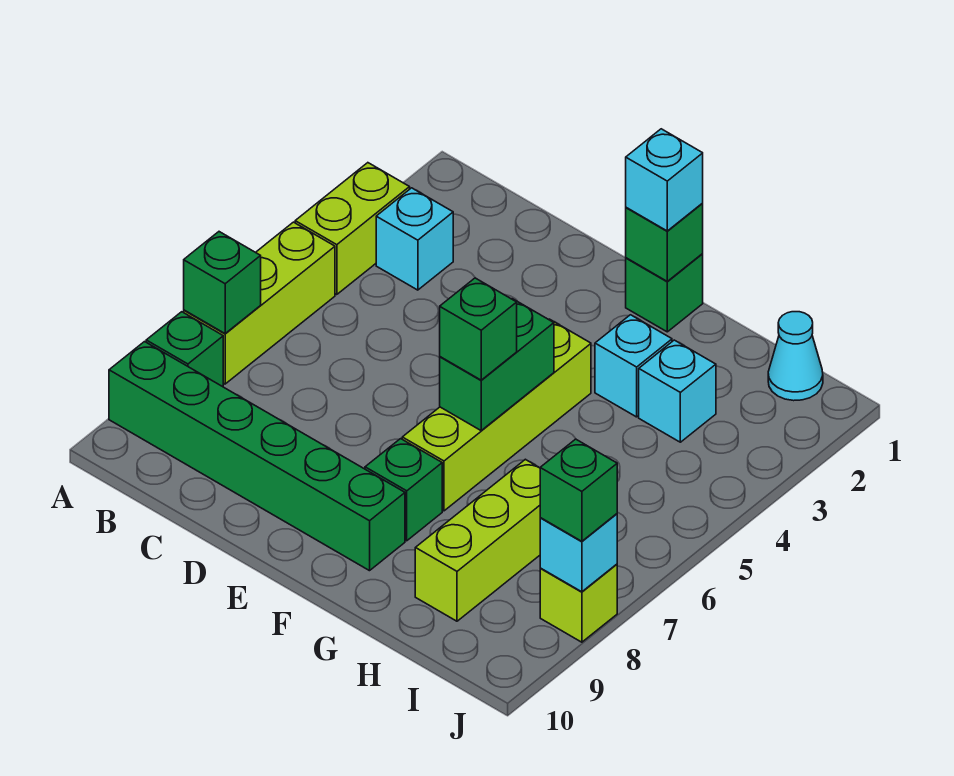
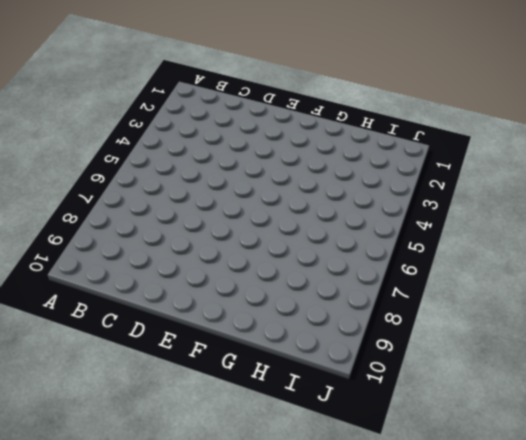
none -> lime 1x2 brick [295,163,410,295]
none -> lime 1x3 brick [184,222,335,384]
none -> green 1x1 brick [146,312,223,386]

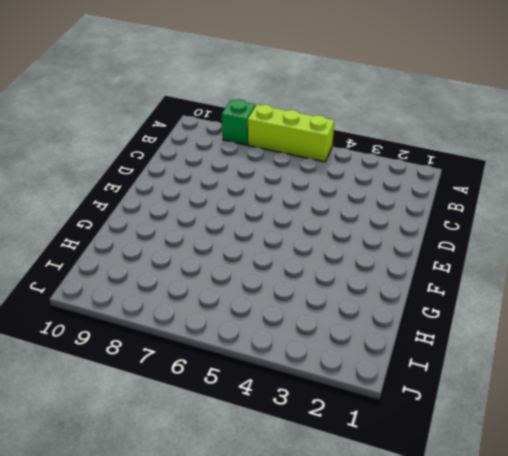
none -> lime 1x2 brick [295,163,410,295]
none -> green 1x6 brick [109,342,405,571]
none -> cyan 1x1 brick [376,188,453,290]

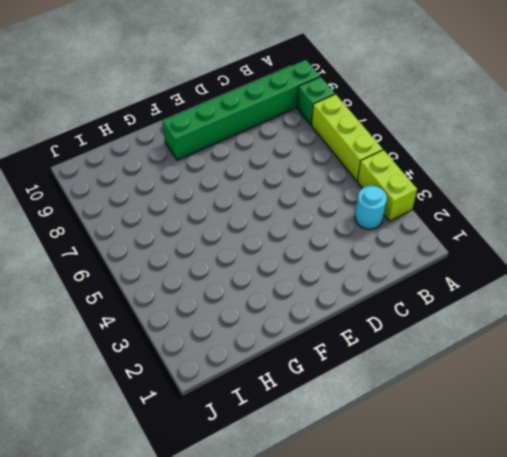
cyan 1x1 round brick [355,186,387,229] -> cyan 1x1 brick [376,188,453,290]
none -> green 1x1 brick [626,254,703,332]
none -> lime 1x4 brick [402,319,591,511]
none -> green 1x1 brick [365,439,442,541]

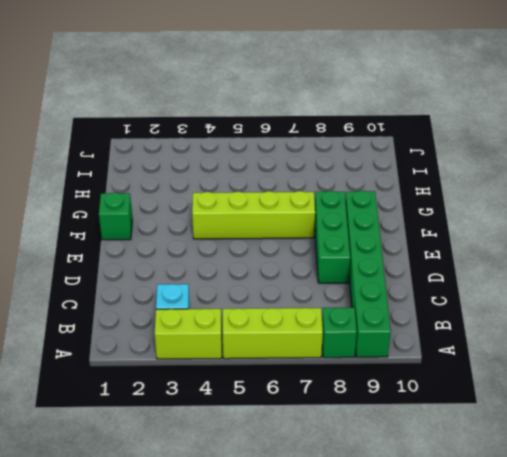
green 1x3 brick [315,191,350,283] -> green 1x1 brick [365,439,442,541]
none -> cyan 1x1 brick [595,315,672,417]
none -> cyan 1x1 brick [639,340,716,442]
none -> lime 1x3 brick [415,459,540,621]

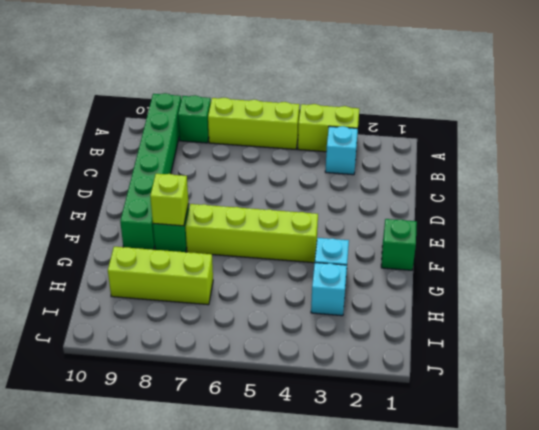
lime 1x1 brick [150,174,189,226] -> lime 1x1 brick moved to [540,564,617,642]
none -> cyan 1x1 cone [768,312,823,401]
none -> green 1x1 brick [184,232,261,334]
none -> green 1x1 brick [626,203,703,282]

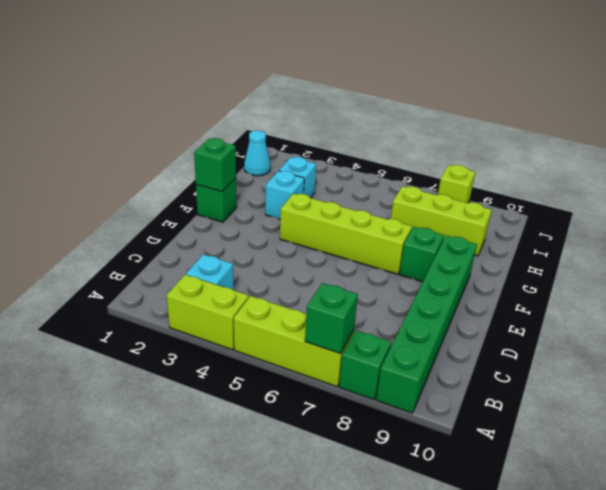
none -> green 1x2 brick [440,299,554,430]
none -> cyan 1x1 brick [540,514,617,592]
none -> cyan 1x1 brick [626,129,703,231]

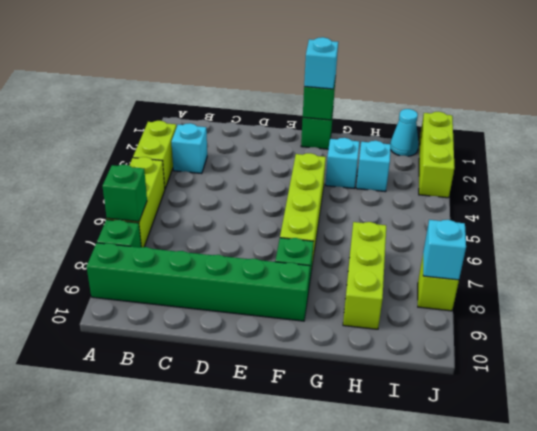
lime 1x3 brick [419,112,455,198] -> none
none -> green 1x2 brick [440,299,554,430]
none -> green 1x1 brick [440,278,517,380]
none -> green 1x1 brick [540,439,617,541]

